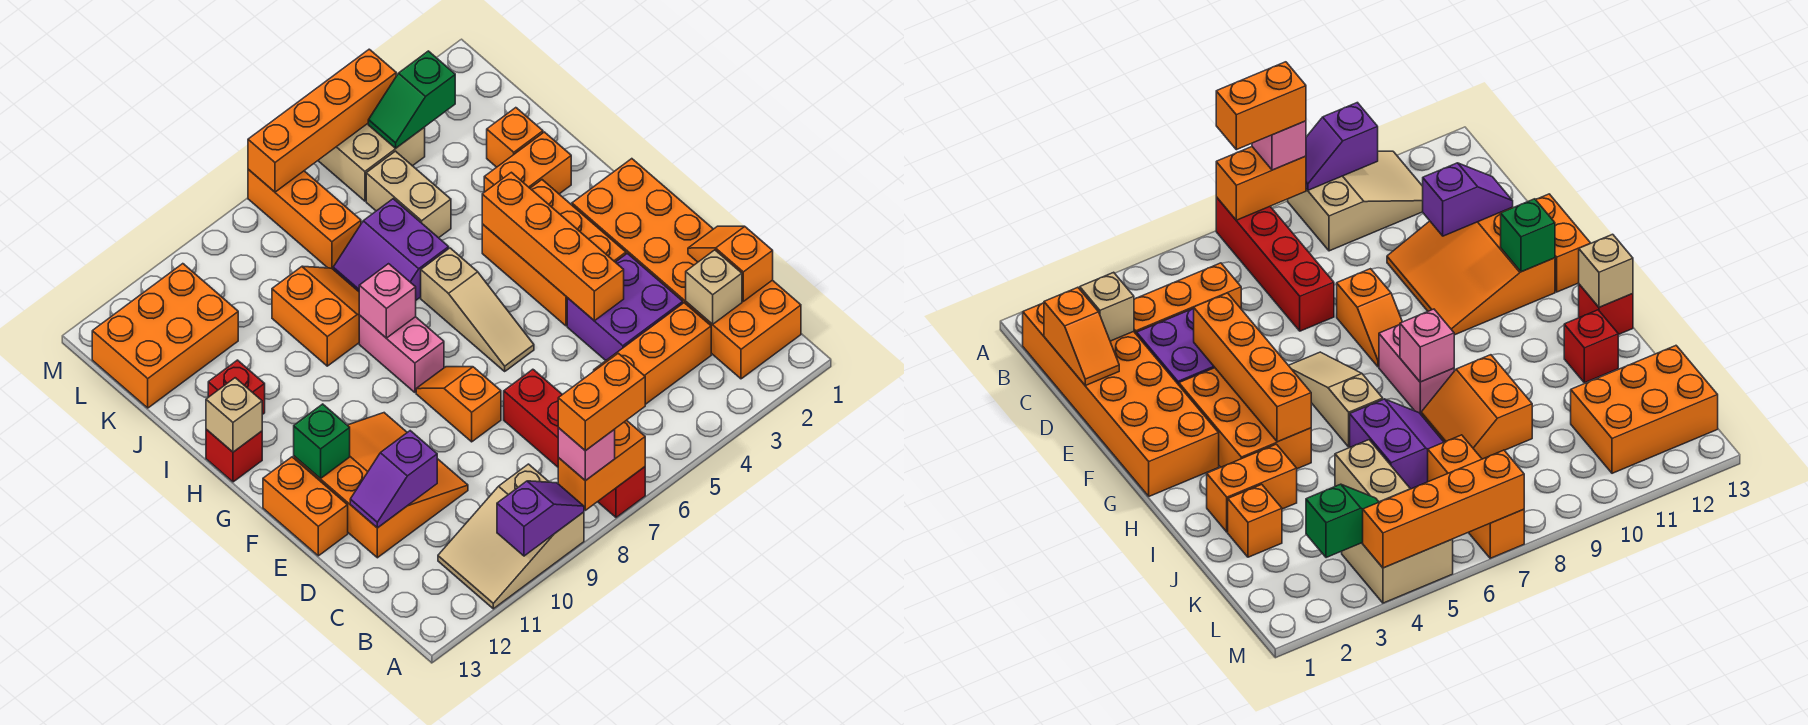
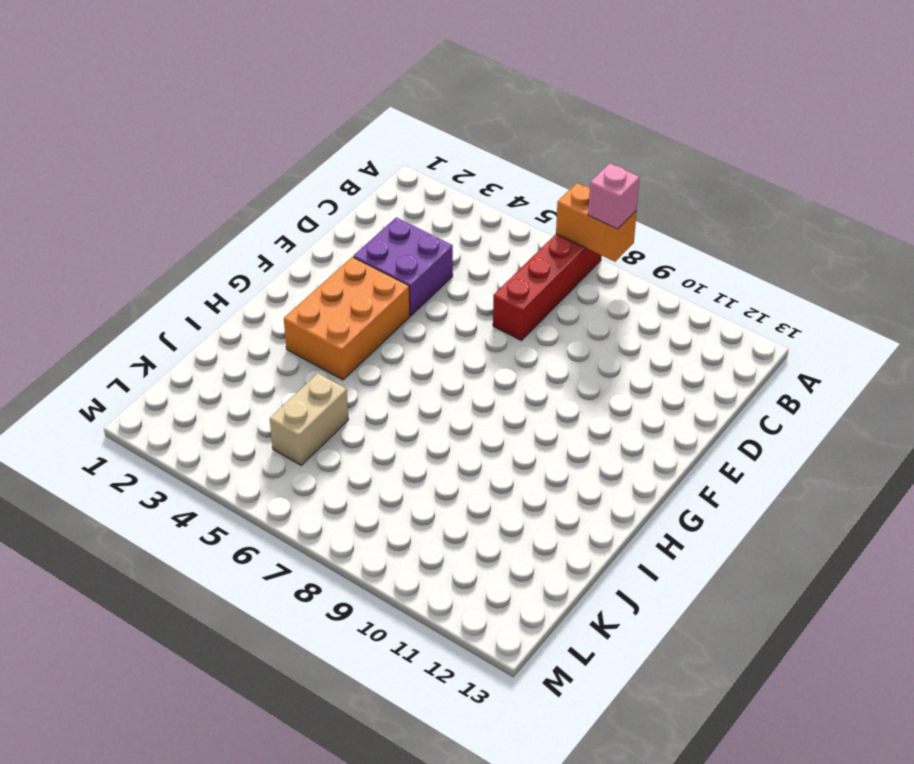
none -> tan 2x3 slope [438,464,584,609]
none -> orange 2x6 brick [572,159,801,379]
none -> orange 1x3 brick [594,303,711,404]
none -> orange 3x3 slope [294,413,468,558]

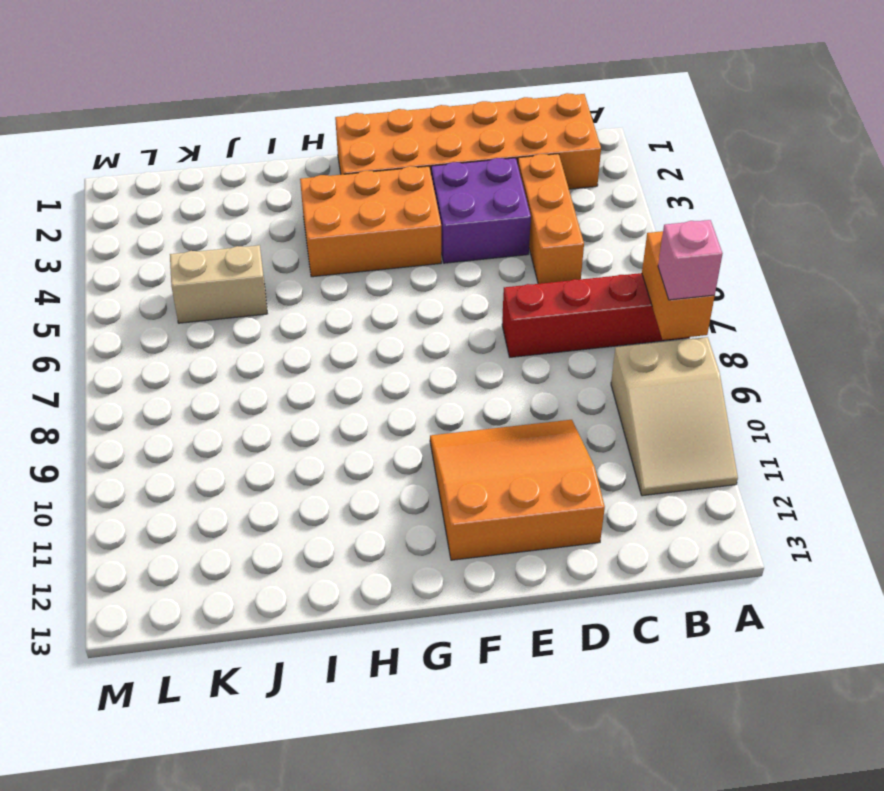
none -> orange 1x2 slope [416,367,501,442]
none -> orange 1x2 brick [263,457,348,556]
none -> tan 1x3 slope [421,248,534,371]
none -> pink 1x2 brick [359,315,444,392]

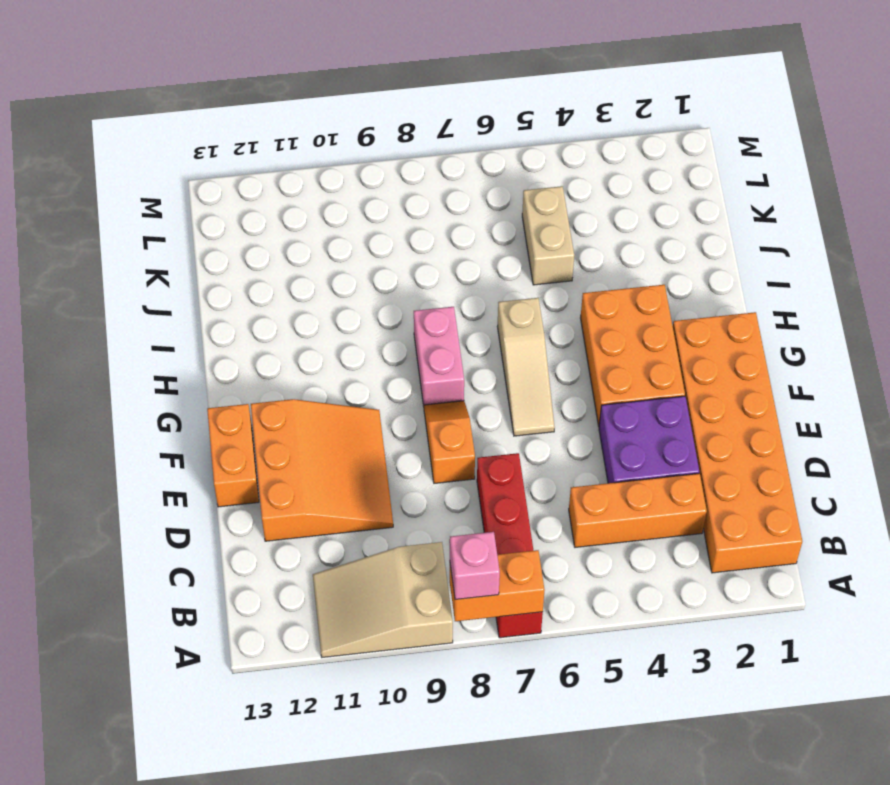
none -> red 1x1 brick [206,429,262,482]
none -> orange 1x2 brick [484,132,571,194]
none -> purple 2x2 slope [333,199,449,300]
none -> orange 2x2 slope [272,266,359,366]

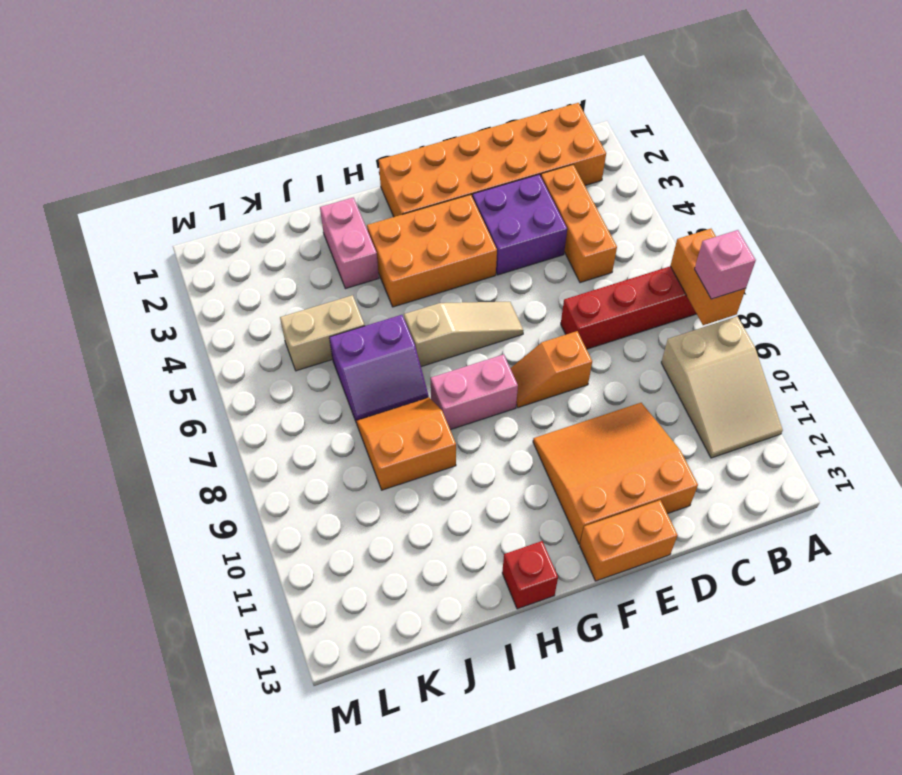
pink 1x2 brick [320,198,379,289] -> orange 1x2 brick [484,132,571,194]
none -> red 1x1 brick [208,360,265,415]
none -> orange 1x1 brick [487,108,543,167]
none -> orange 1x3 brick [248,169,361,269]
none -> orange 2x3 brick [92,264,238,408]

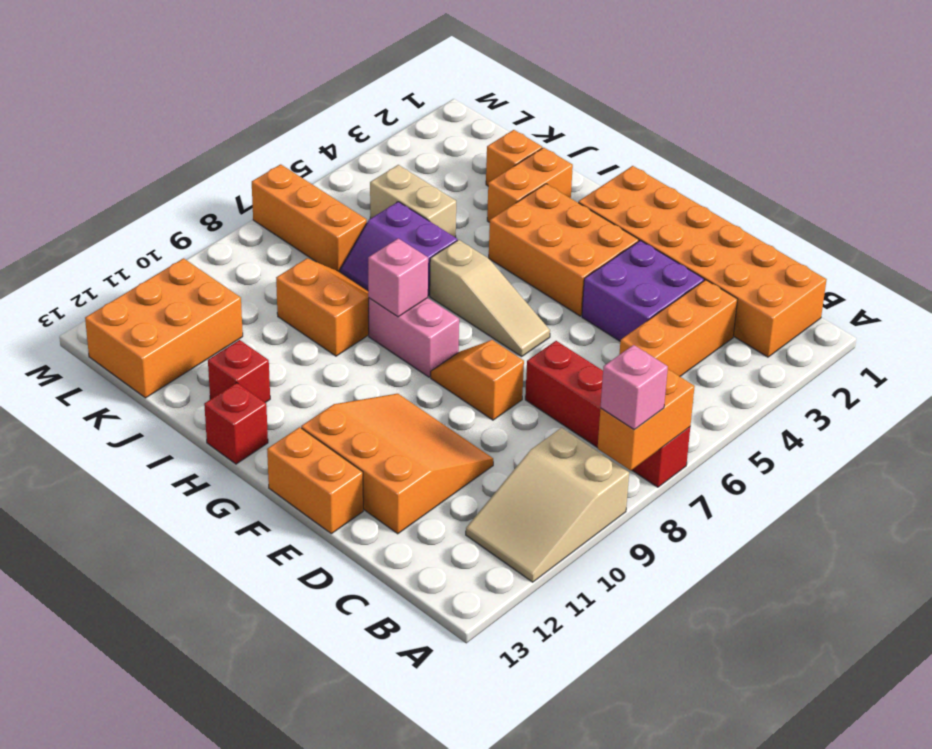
none -> tan 2x2 brick [318,124,425,201]
none -> purple 1x2 slope [497,481,584,556]
none -> orange 1x2 slope [688,226,773,301]
none -> tan 1x1 brick [686,250,742,324]

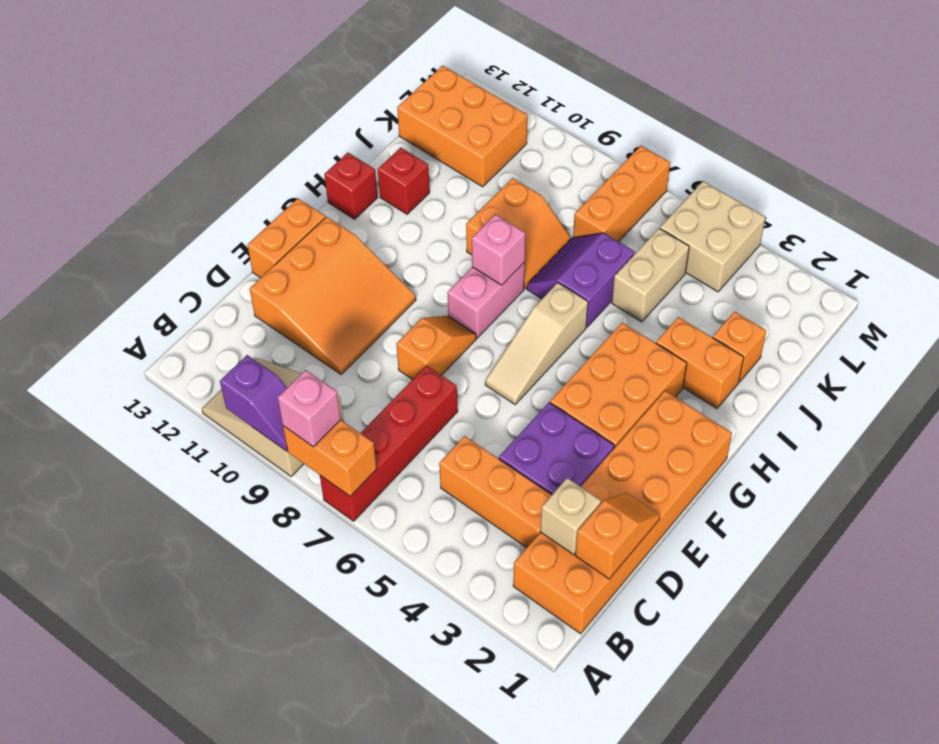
none -> purple 1x2 slope [350,431,437,528]
none -> orange 1x4 brick [482,172,624,321]
none -> green 1x1 brick [294,404,350,479]
none -> tan 1x1 brick [206,378,262,452]

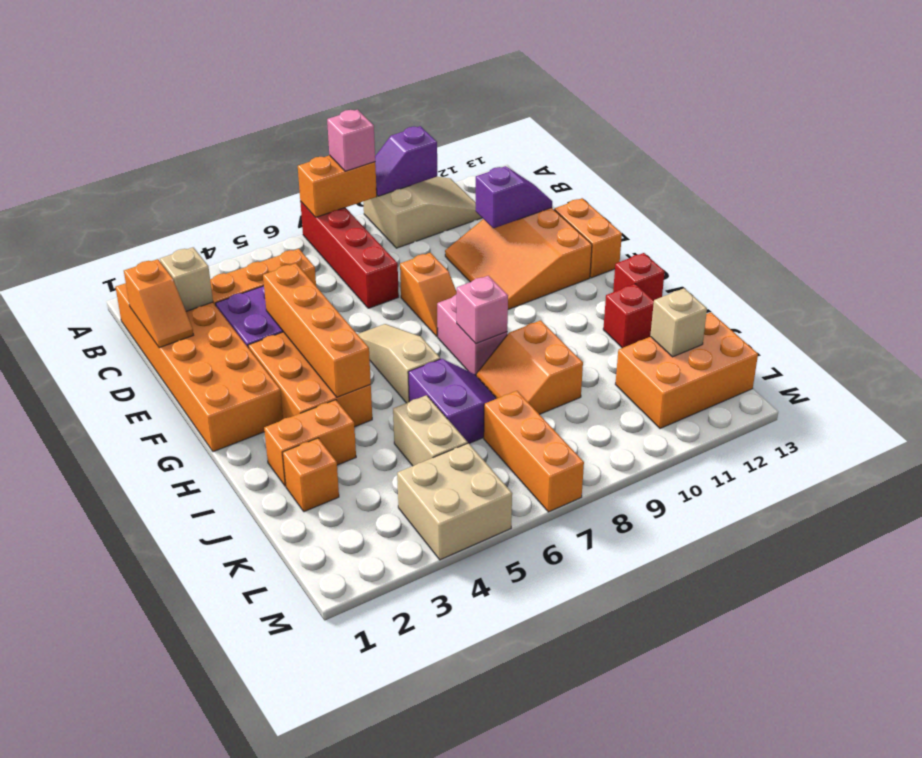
tan 1x1 brick [650,288,707,357] -> tan 1x1 brick moved to [206,378,262,452]
none -> green 1x1 brick [294,404,350,479]
none -> green 1x2 slope [368,51,455,148]
none -> orange 1x4 brick [248,49,396,192]
none -> orange 1x2 brick [558,353,645,451]

